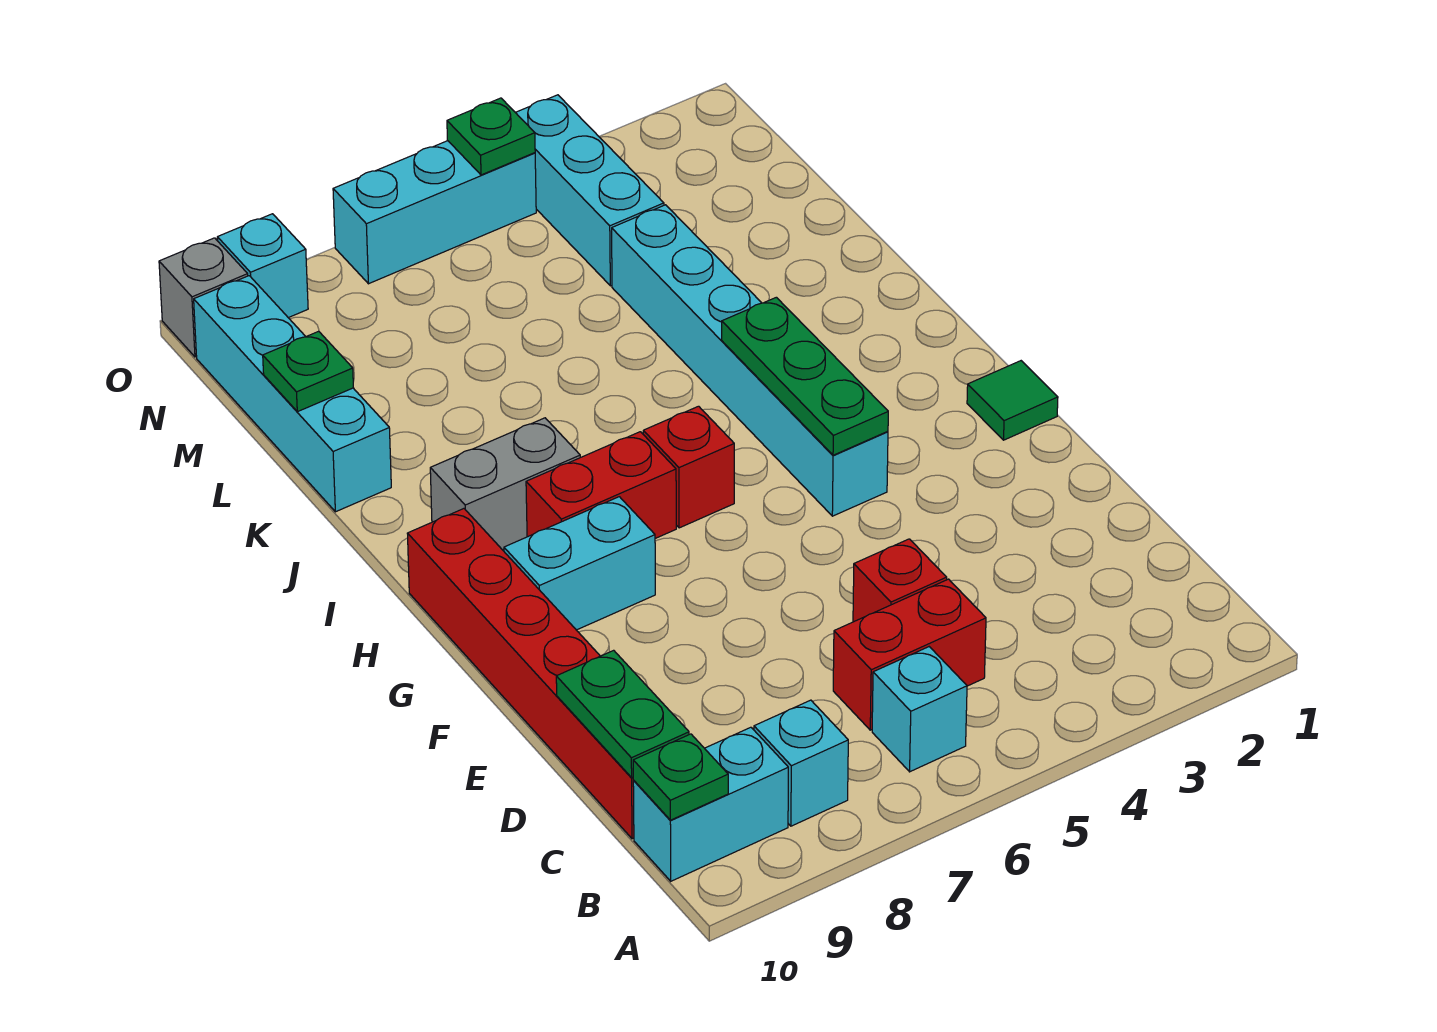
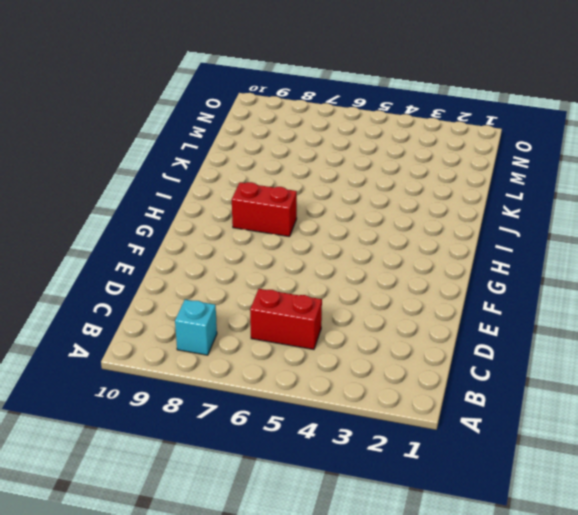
none -> cyan 1x1 brick [872,647,967,772]
none -> cyan 1x2 brick [633,727,788,881]
none -> red 1x6 brick [407,509,634,839]

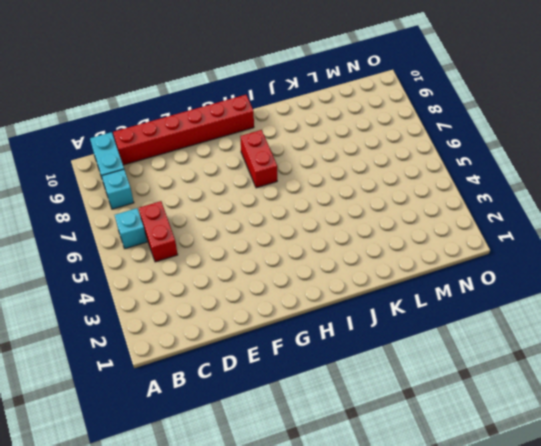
none -> red 1x1 brick [853,539,947,622]
none -> green 1x1 tile [967,361,1058,440]
none -> cyan 1x6 brick [612,205,888,516]

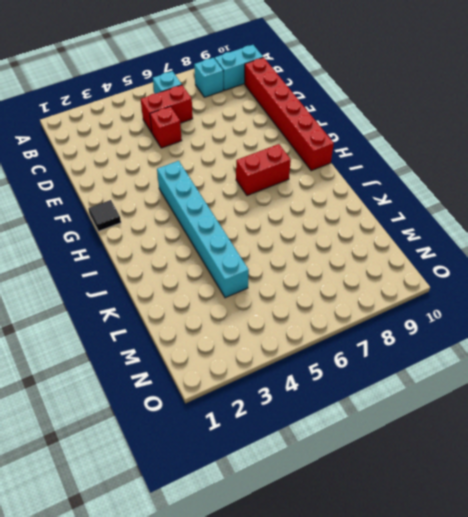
black 1x1 tile [88,200,121,231] -> green 1x1 tile [967,361,1058,440]
none -> cyan 1x2 brick [504,497,655,630]
none -> red 1x1 brick [643,406,734,528]
none -> grey 1x2 brick [430,418,580,550]

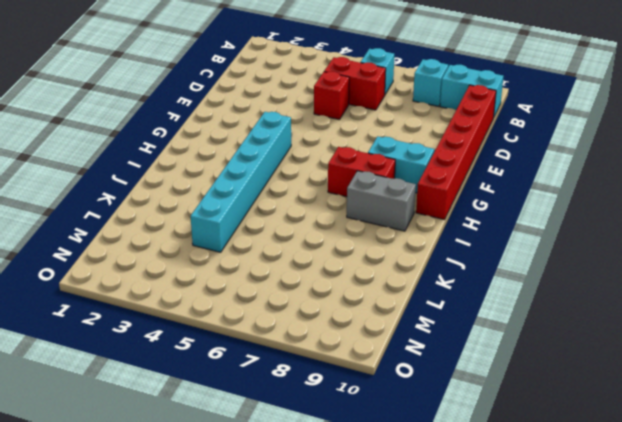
none -> green 1x1 tile [967,361,1058,440]
none -> red 1x1 brick [643,406,734,528]
none -> cyan 1x4 brick [194,276,391,512]

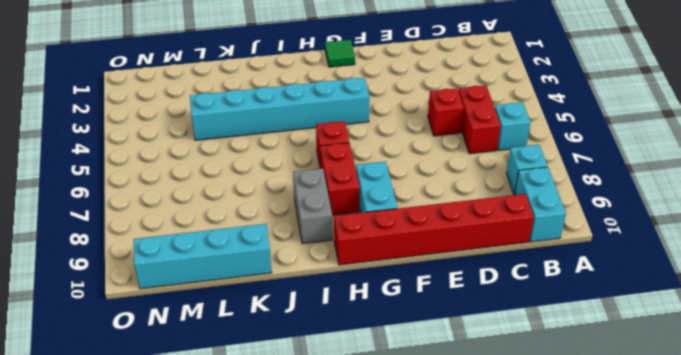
none -> cyan 1x3 brick [515,95,664,286]
none -> cyan 1x3 brick [333,141,536,284]
none -> cyan 1x1 brick [217,214,308,318]

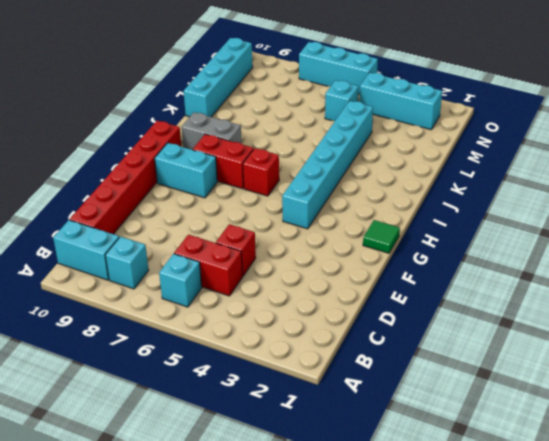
cyan 1x1 brick [325,80,358,121] -> cyan 1x1 brick moved to [217,214,308,318]
cyan 1x3 brick [359,73,442,130] -> cyan 1x3 brick turned to [515,95,664,286]
none -> grey 1x1 brick [159,238,248,357]
none -> green 1x1 plate [633,734,728,820]
none -> green 1x2 plate [556,650,689,777]

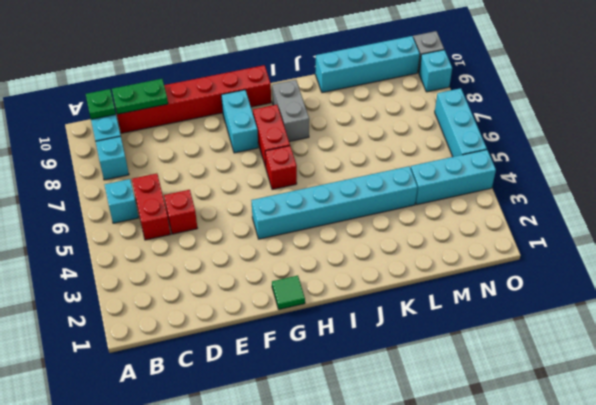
none -> green 1x3 plate [722,297,888,455]
none -> green 1x1 plate [263,331,353,412]
none -> green 1x1 plate [447,98,535,175]

